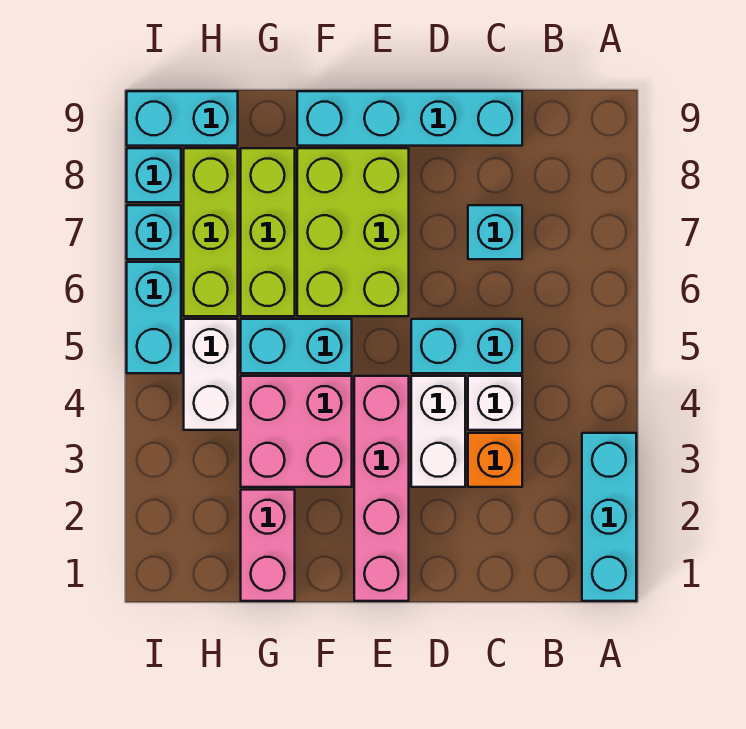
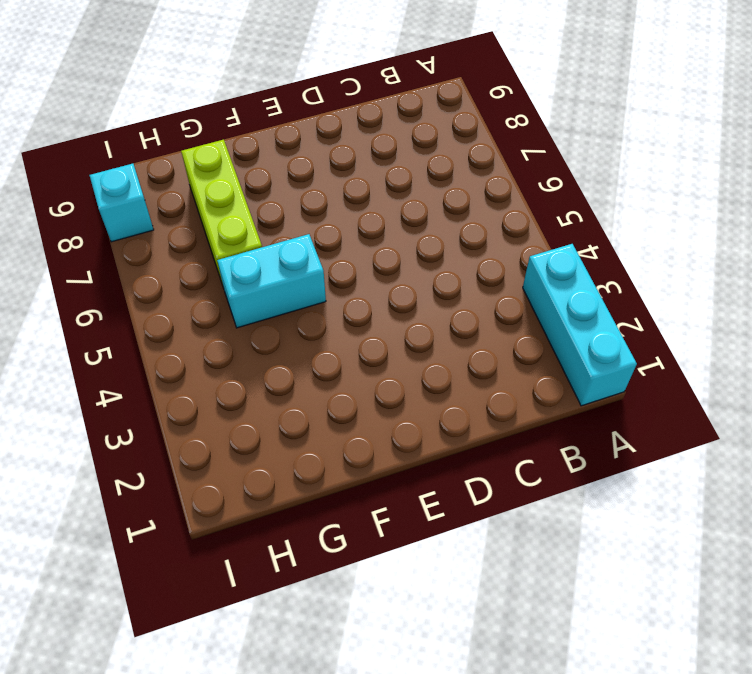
none -> orange 1x1 brick [468,433,522,487]
none -> white 1x1 brick [468,376,522,430]
none -> cyan 1x2 brick [411,319,522,373]

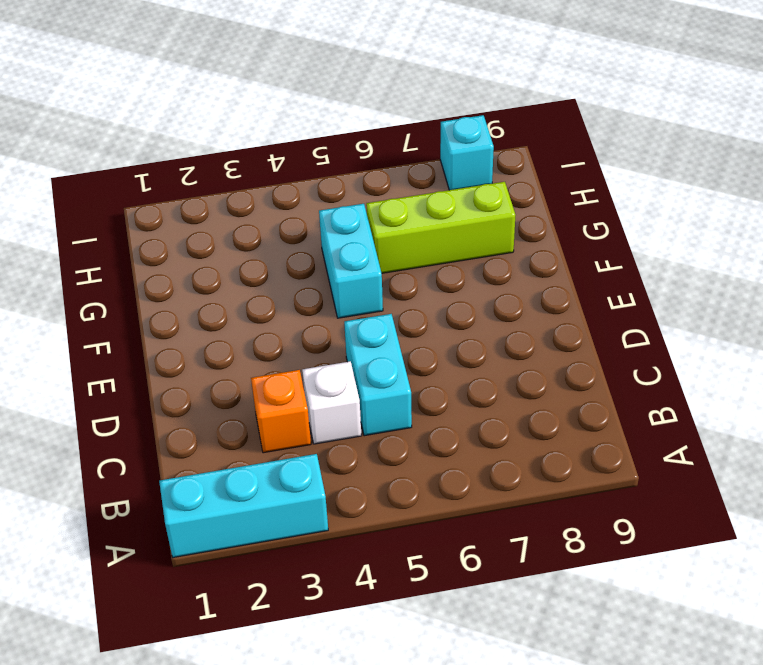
none -> cyan 1x1 brick [468,205,522,259]
none -> cyan 1x4 brick [297,91,522,146]
none -> white 1x2 brick [411,376,465,487]

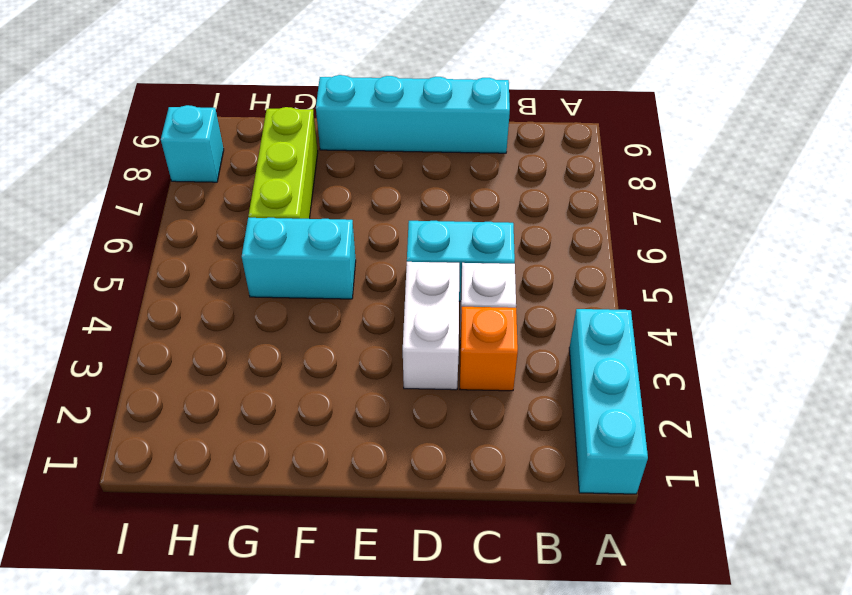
none -> cyan 1x1 brick [468,205,522,259]
none -> pink 1x4 brick [354,376,409,601]
none -> lime 2x3 brick [297,148,409,316]

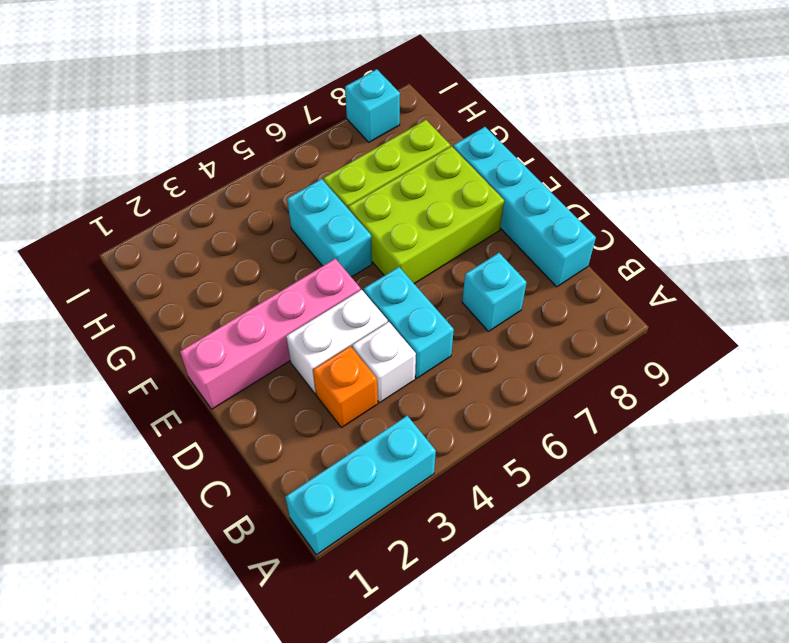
none -> pink 2x2 brick [241,376,352,487]
none -> pink 1x2 brick [241,490,295,601]
none -> white 1x2 brick [184,319,238,430]

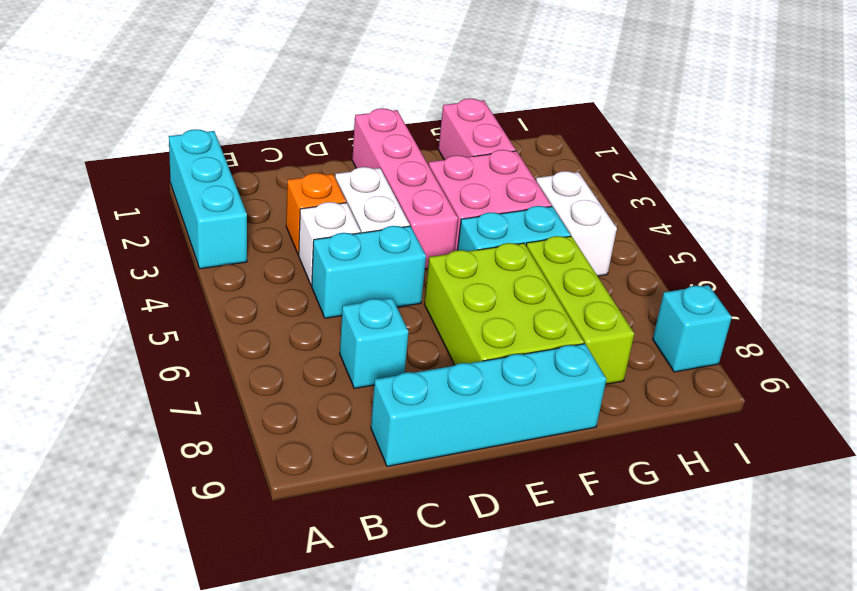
none -> lime 1x3 brick [184,148,238,316]
none -> cyan 1x2 brick [127,91,238,146]
none -> cyan 1x2 brick [127,262,181,373]

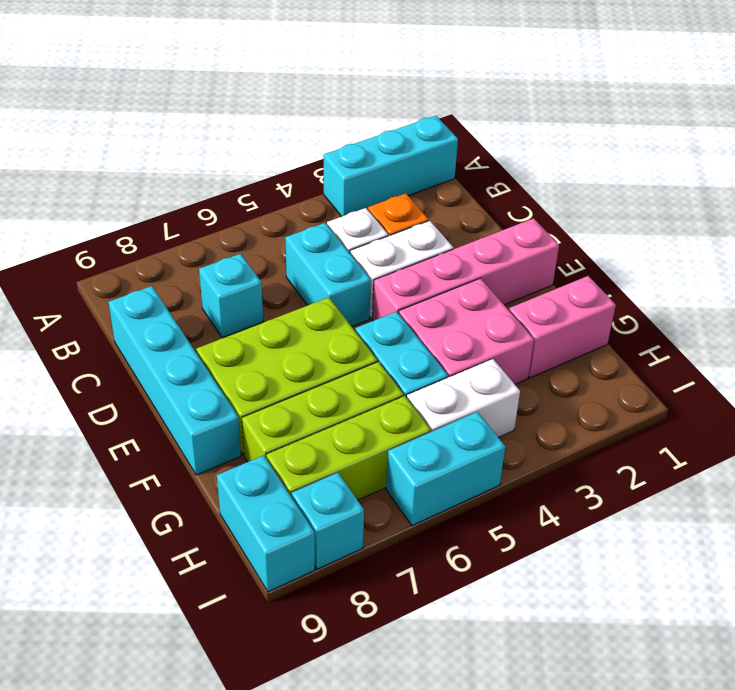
none -> cyan 1x1 brick [127,205,181,259]

